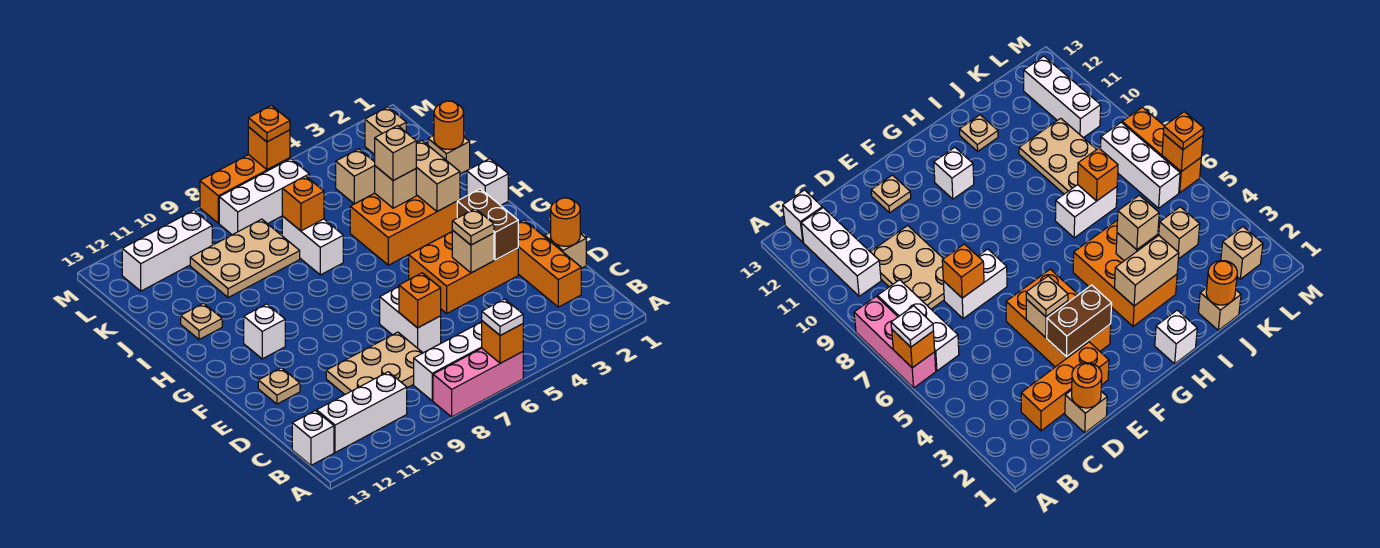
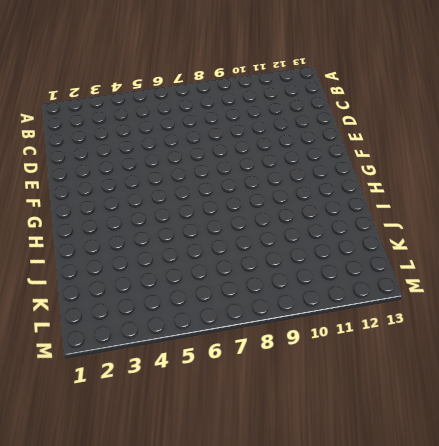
none -> pink 1x3 brick [433,348,523,417]
none -> white 1x3 brick [414,322,482,401]
none -> white 1x3 brick [317,372,407,453]
none -> white 1x1 brick [292,411,334,465]

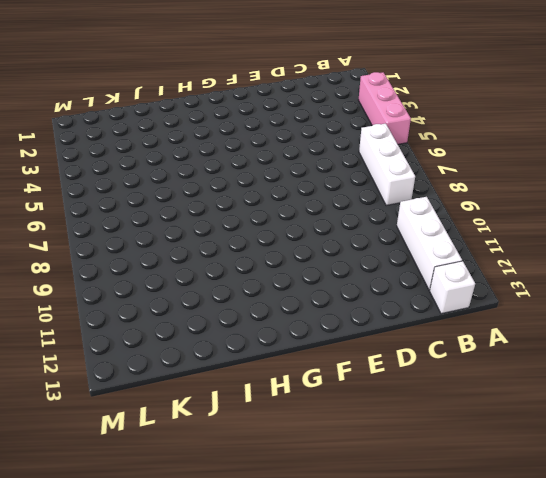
pink 1x3 brick [359,72,411,144] -> pink 1x3 brick moved to [433,348,523,417]
none -> orange 1x3 brick [518,220,581,307]
none -> tan 2x3 plate [326,332,423,394]
none -> tan 1x1 brick [545,232,586,268]
none -> white 1x2 brick [380,287,441,353]

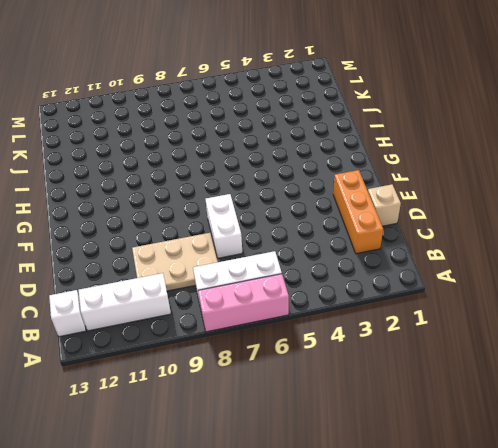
none -> orange 2x3 brick [409,232,518,313]
none -> tan 1x1 plate [258,368,300,404]
none -> white 1x1 brick [244,304,285,359]
none -> white 1x1 brick [467,159,508,205]

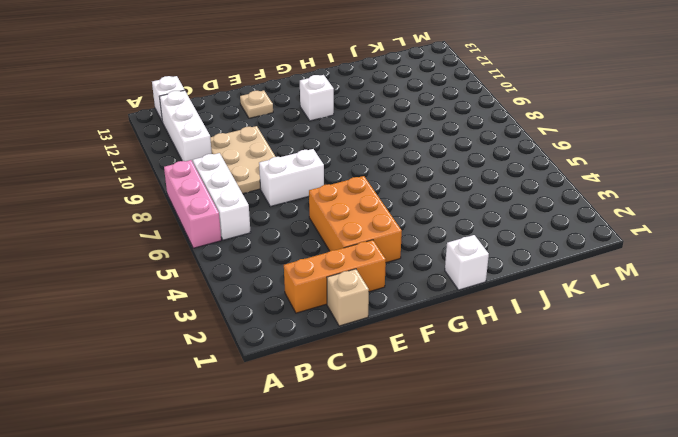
none -> orange 2x3 brick [350,193,457,265]
none -> white 1x2 brick [282,216,343,275]
none -> tan 1x1 plate [181,303,222,340]
none -> tan 1x1 brick [428,136,470,174]

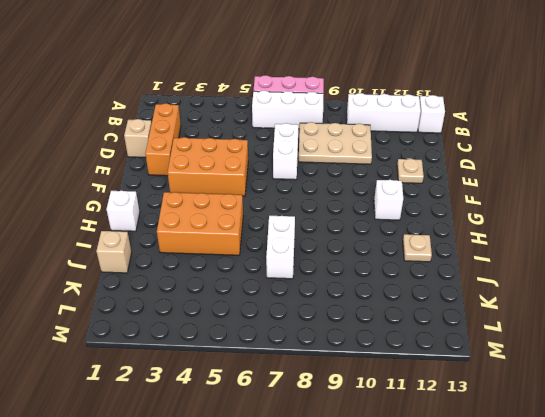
none -> tan 2x3 plate [190,219,300,298]
none -> tan 1x1 brick [336,149,375,204]
none -> tan 1x1 brick [365,107,406,155]
none -> white 1x3 brick [219,159,309,235]

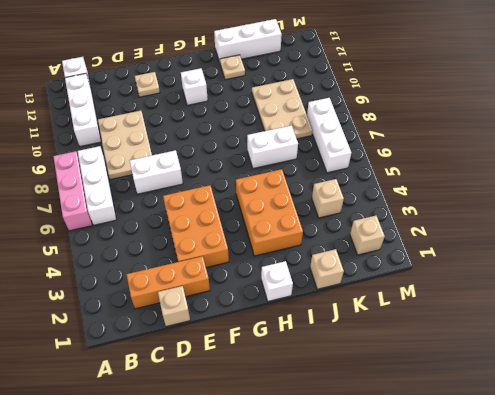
white 1x3 brick [214,19,282,62] -> white 1x3 brick turned to [122,210,212,291]
none -> orange 1x3 brick [200,155,290,223]
none -> orange 1x1 brick [482,321,523,363]
none -> orange 1x1 round brick [551,198,580,246]
none -> orange 1x1 brick [399,273,441,328]

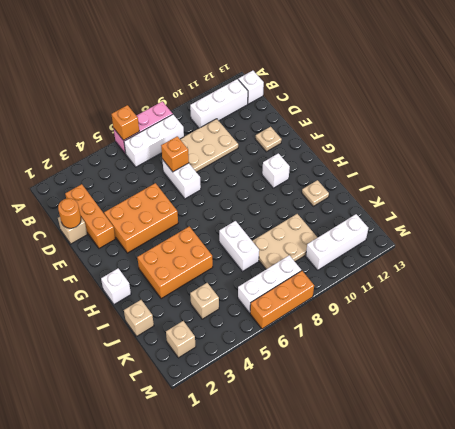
none -> brown 1x2 brick [457,189,518,260]
none -> tan 1x1 brick [452,230,494,273]
none -> tan 1x2 brick [416,141,460,211]
none -> tan 1x1 brick [375,166,416,208]

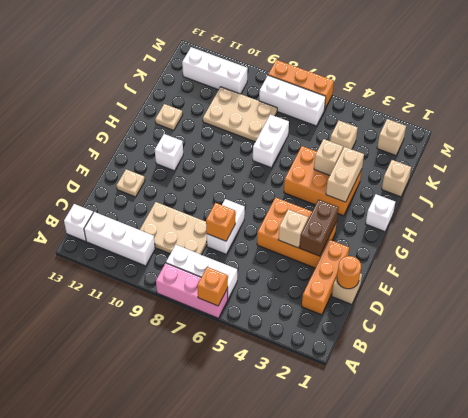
none -> orange 1x1 round brick [434,101,464,150]
none -> orange 1x1 brick [282,176,324,231]
none -> orange 1x1 brick [248,127,290,170]
none -> white 1x1 plate [482,299,523,336]

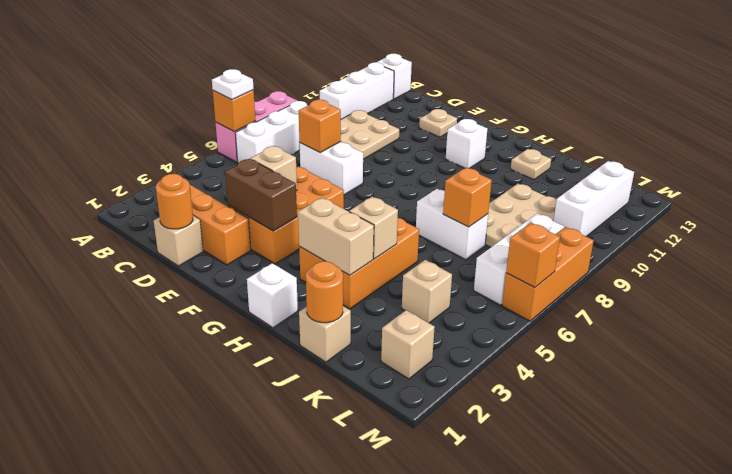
none -> tan 1x1 plate [452,208,494,245]
none -> tan 1x1 brick [375,125,416,181]
none -> orange 1x1 plate [248,105,290,142]

